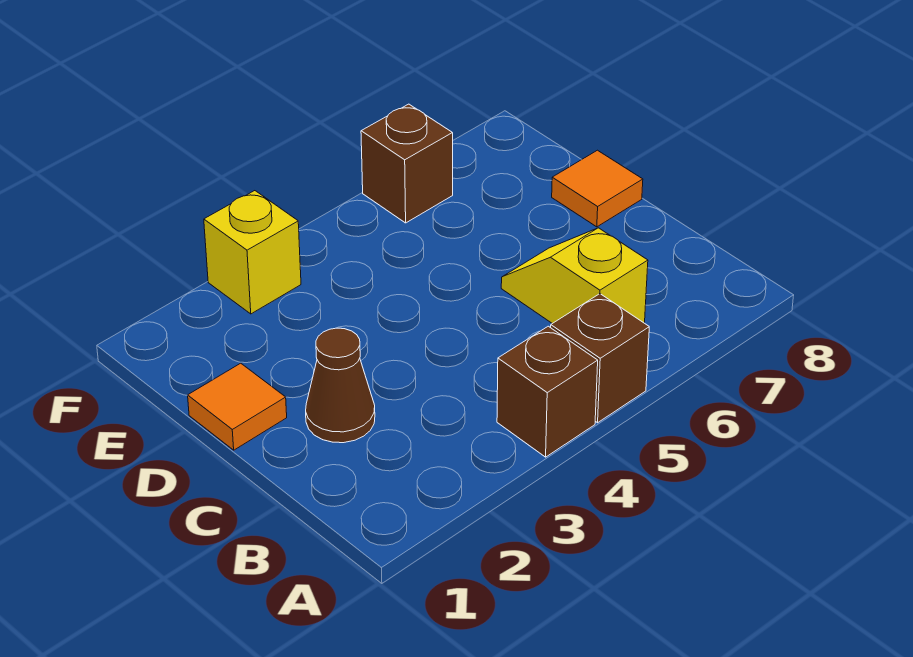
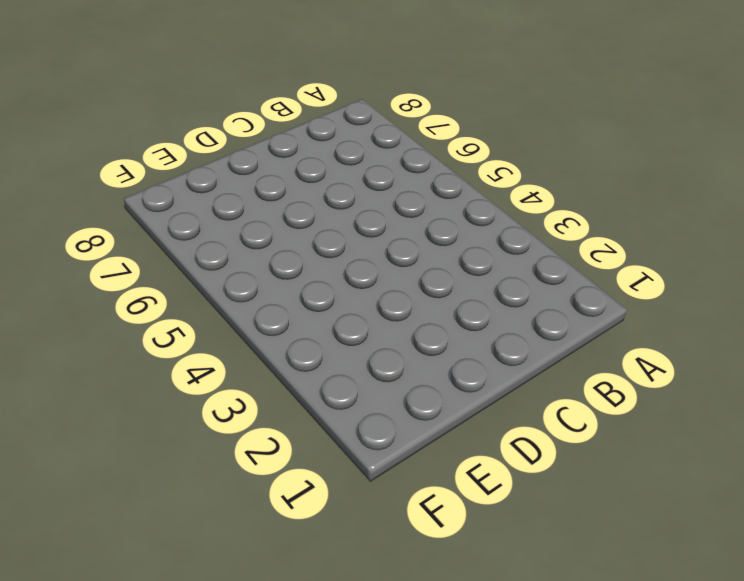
none -> brown 1x1 brick [497,326,598,457]
none -> brown 1x1 brick [551,294,649,423]

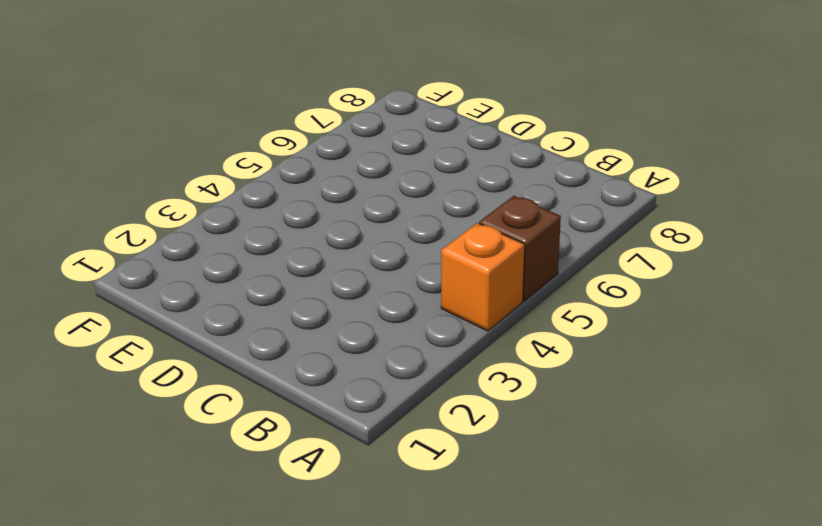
orange 1x1 brick [441,223,525,331] -> brown 1x1 brick [497,326,598,457]
none -> yellow 1x2 slope [501,228,648,324]
none -> brown 1x1 cone [306,328,375,443]

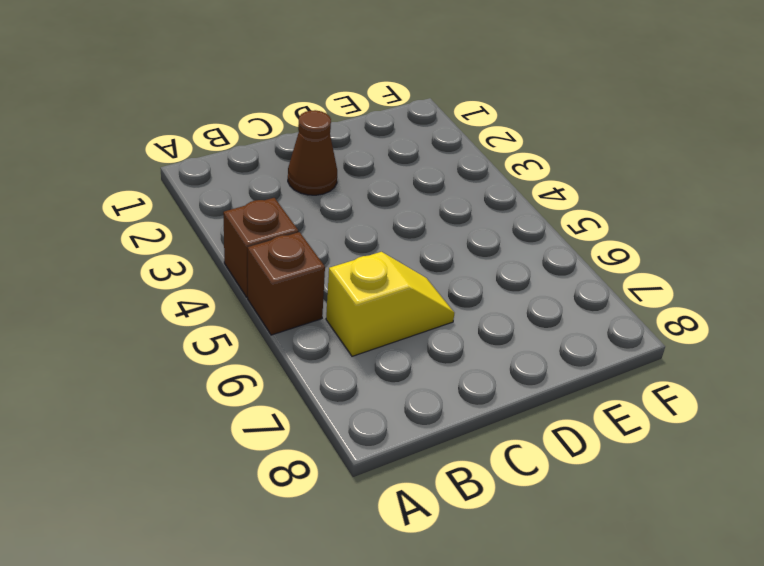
none -> orange 1x1 tile [188,363,287,450]
none -> orange 1x1 tile [552,150,643,227]

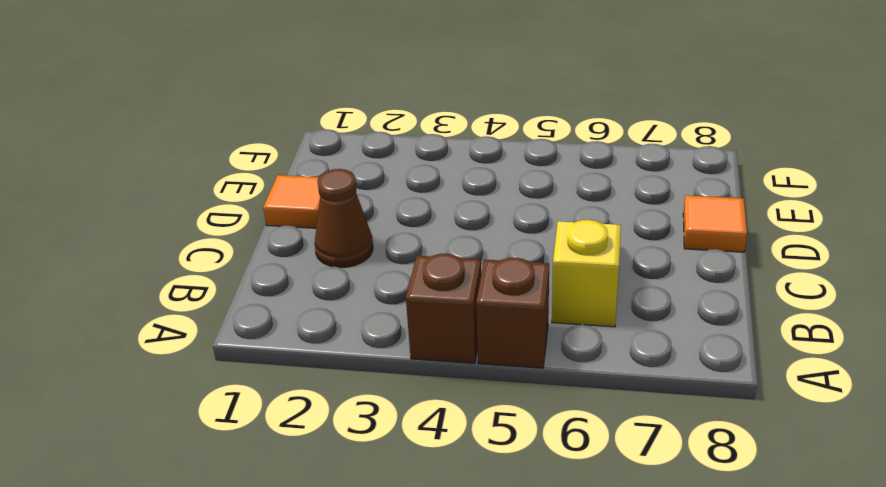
none -> yellow 1x1 brick [204,191,301,314]
none -> brown 1x1 brick [361,104,453,223]

